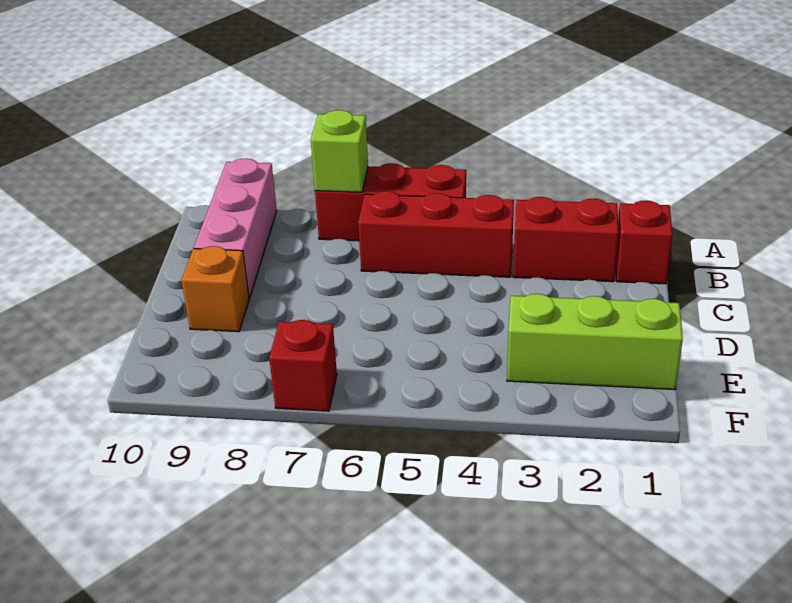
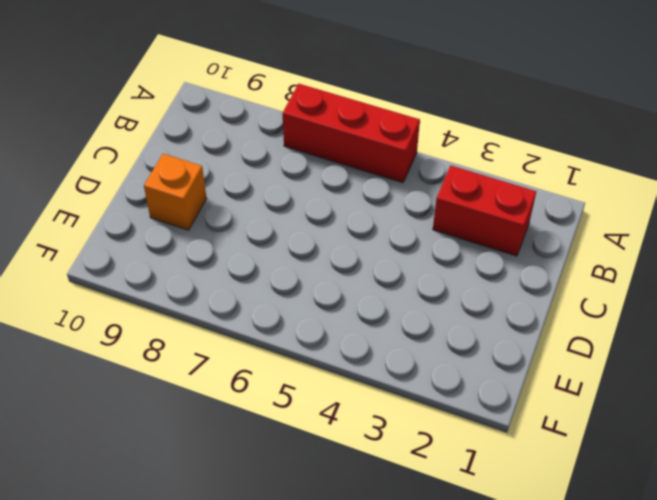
none -> pink 1x3 brick [194,158,277,298]
none -> red 1x1 brick [616,200,673,284]

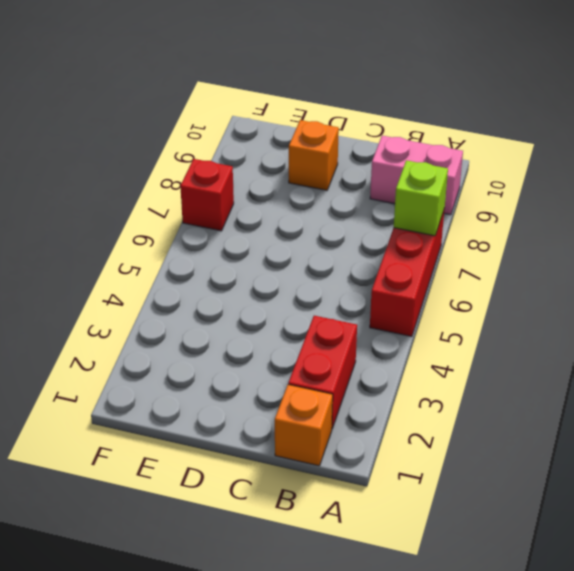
pink 1x2 brick [370,136,463,215] -> pink 1x3 brick [194,158,277,298]
orange 1x1 brick [275,385,333,466] -> red 1x1 brick [616,200,673,284]
none -> red 1x3 brick [358,191,514,277]
none -> lime 1x3 brick [507,294,683,390]

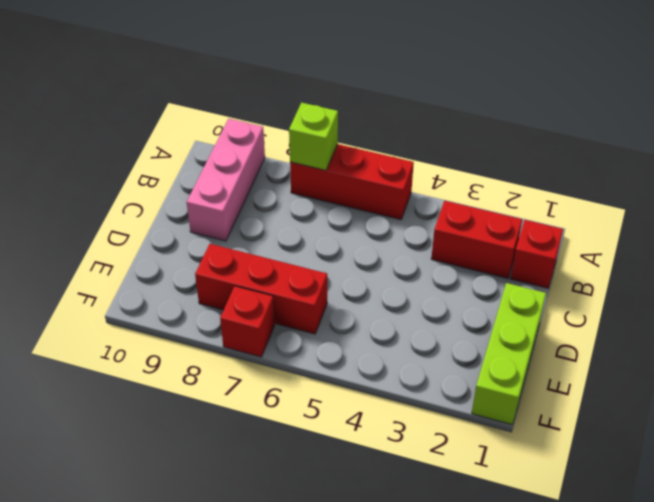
lime 1x3 brick [472,283,546,424] -> lime 1x3 brick turned to [507,294,683,390]
red 1x3 brick [195,244,327,334] -> red 1x3 brick moved to [358,191,514,277]
none -> orange 1x1 brick [182,246,249,332]

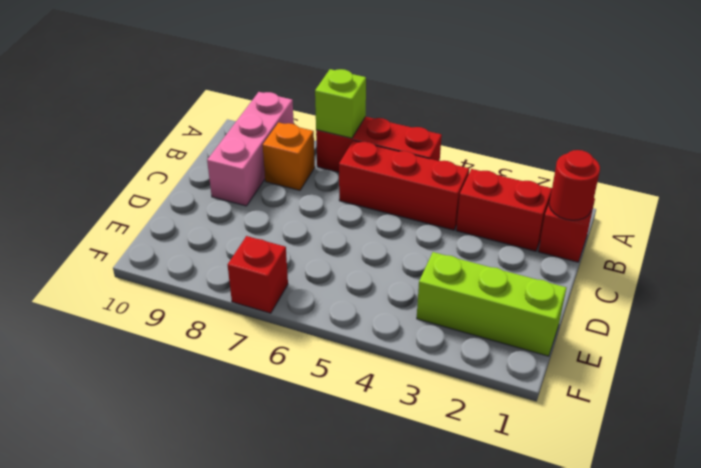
red 1x1 round brick [549,150,600,220] -> none
orange 1x1 brick [263,122,315,190] -> orange 1x1 brick moved to [182,246,249,332]

